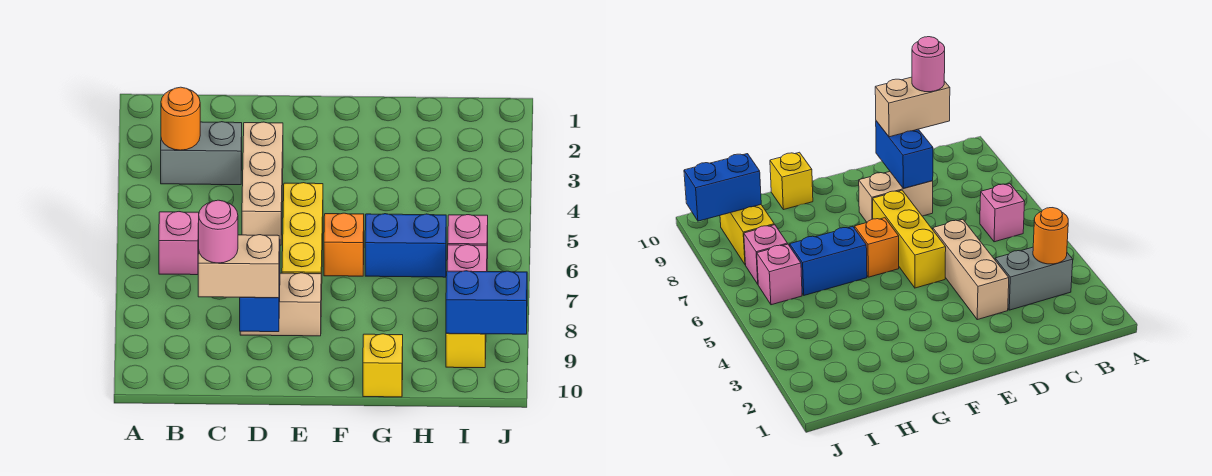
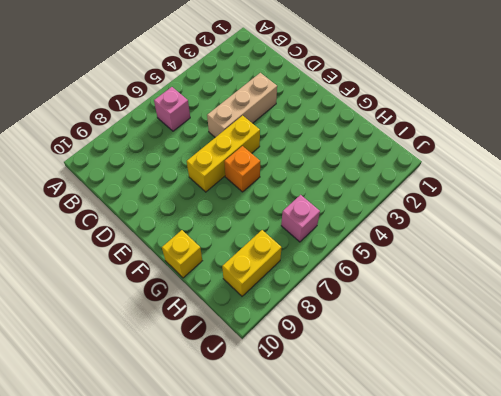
none -> grey 1x2 brick [161,122,242,185]
none -> tan 1x2 brick [240,273,321,336]
none -> blue 1x2 brick [365,214,446,277]

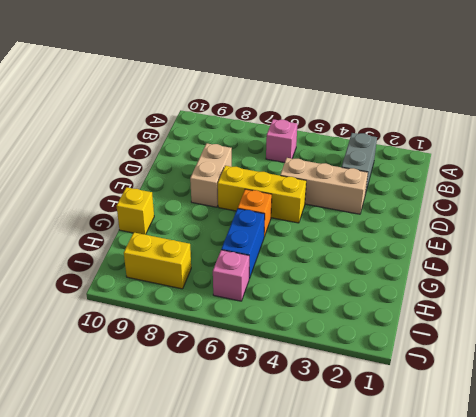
none -> pink 1x1 brick [447,245,487,272]
none -> orange 1x1 round brick [161,87,200,150]
none -> blue 1x2 brick [240,239,280,332]

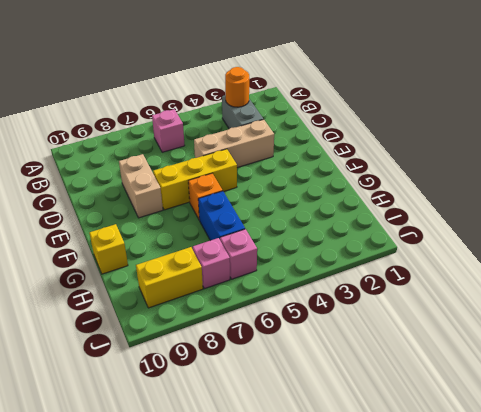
none -> blue 1x2 brick [240,239,280,332]
none -> blue 1x2 brick [446,271,527,334]
none -> tan 1x2 brick [198,235,279,298]

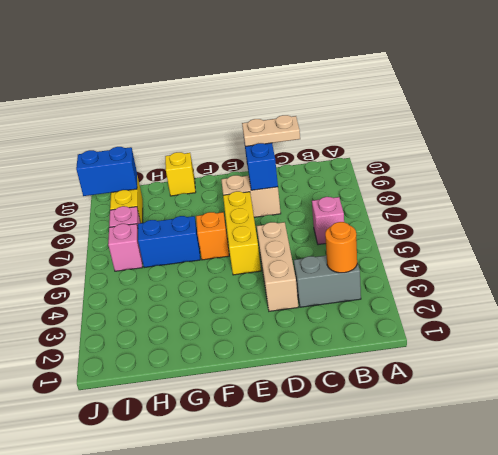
tan 1x2 plate [242,115,300,146] -> tan 1x2 brick [198,235,279,298]
none -> pink 1x1 round brick [199,200,238,263]

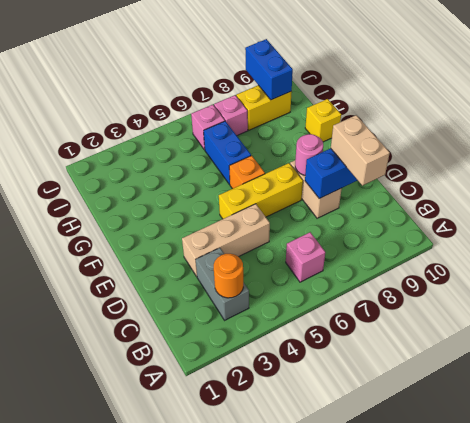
pink 1x1 round brick [295,134,323,175] -> pink 1x1 round brick moved to [199,200,238,263]

